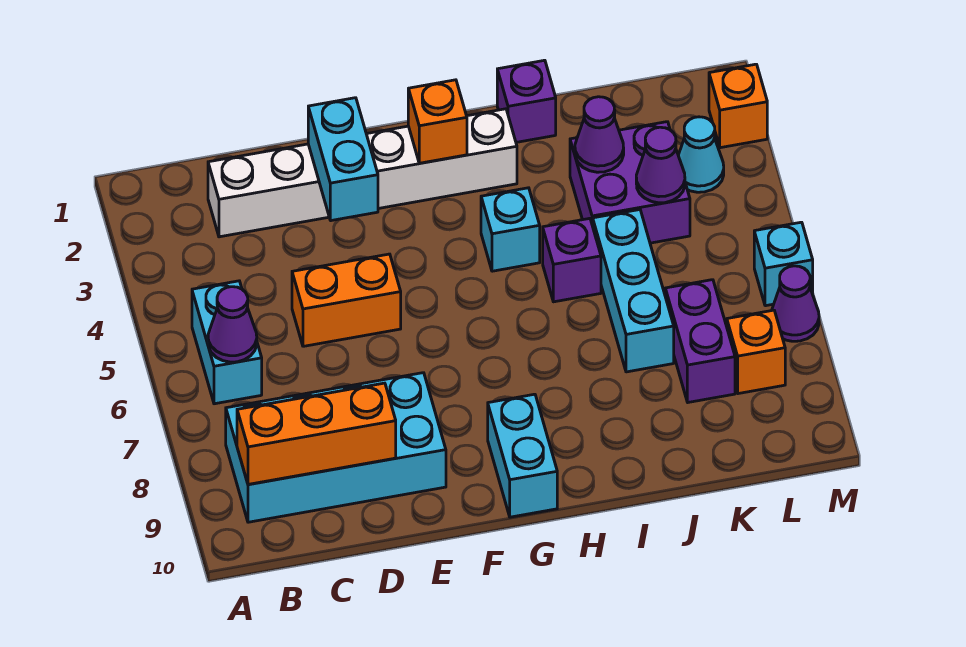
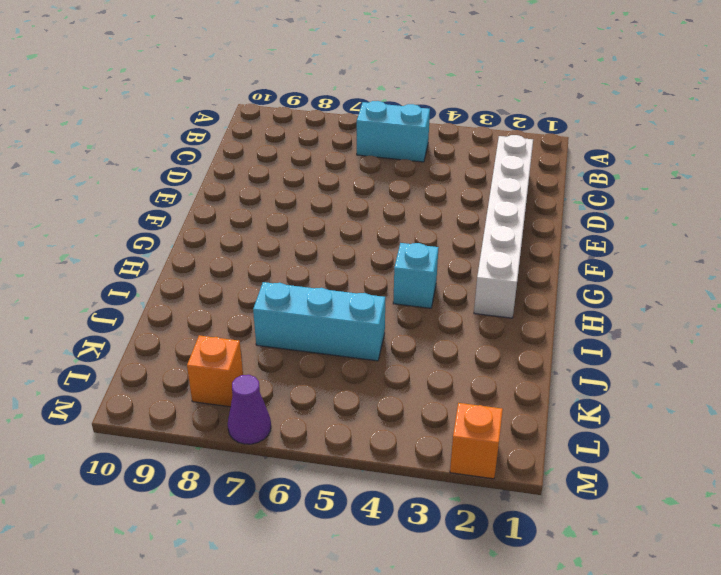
none -> cyan 2x4 brick [226,373,446,522]
none -> orange 1x2 brick [292,254,401,346]
none -> cyan 1x2 brick [488,394,557,517]

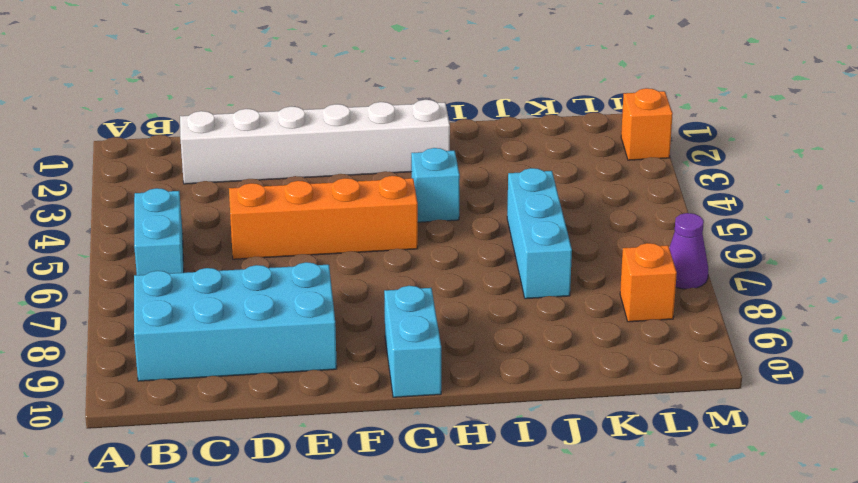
orange 1x4 brick [229,176,418,259] -> orange 1x2 brick [292,254,401,346]
none -> purple 1x1 brick [497,60,556,142]
none -> purple 1x1 brick [543,218,601,302]
none -> purple 2x2 brick [570,122,690,243]

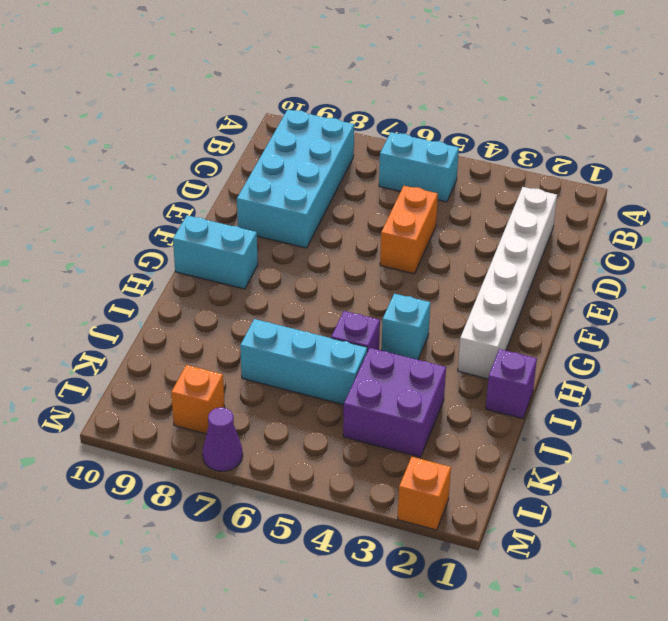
none -> purple 1x2 brick [665,280,735,402]
none -> cyan 1x1 cone [678,117,724,192]
none -> cyan 1x1 brick [754,222,813,306]

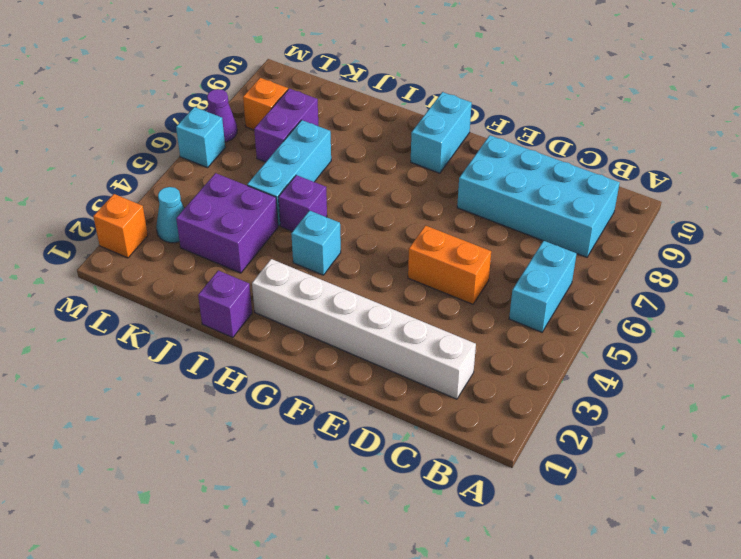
none -> purple 1x1 cone [208,287,257,362]
none -> orange 1x3 brick [237,383,396,484]
none -> cyan 1x2 brick [308,98,378,221]

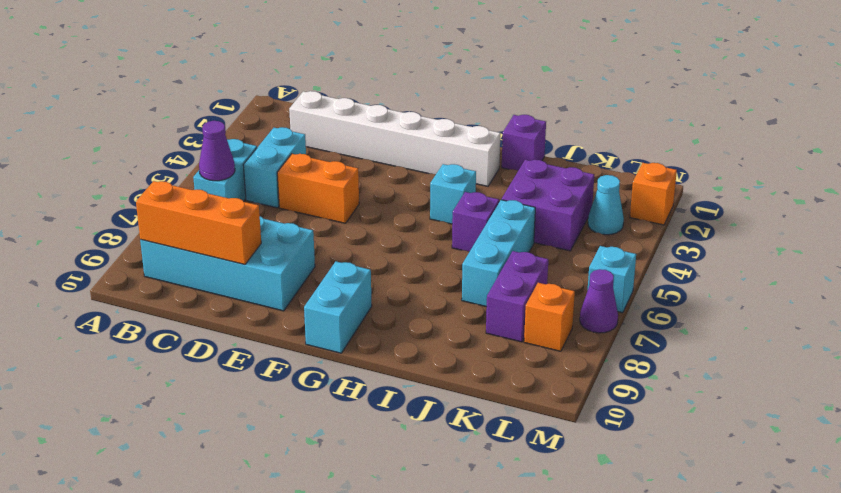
cyan 1x2 brick [243,127,306,208] -> cyan 1x2 brick moved to [308,98,378,221]
none -> orange 1x1 brick [408,80,467,163]
none -> purple 1x1 cone [575,97,624,172]
none -> purple 1x1 cone [636,127,685,203]

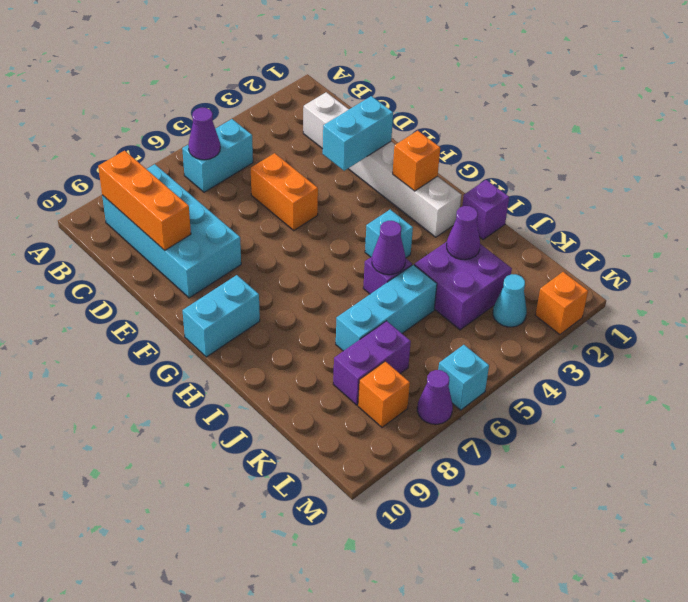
purple 1x1 cone [372,221,405,275] -> purple 1x1 cone moved to [636,127,685,203]

